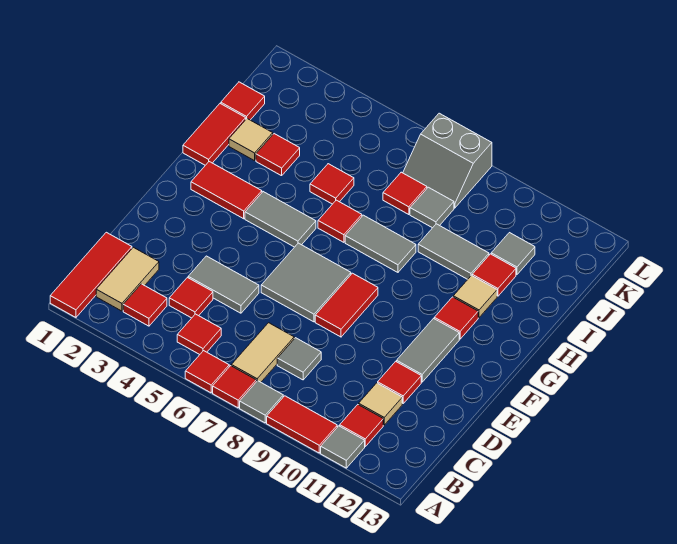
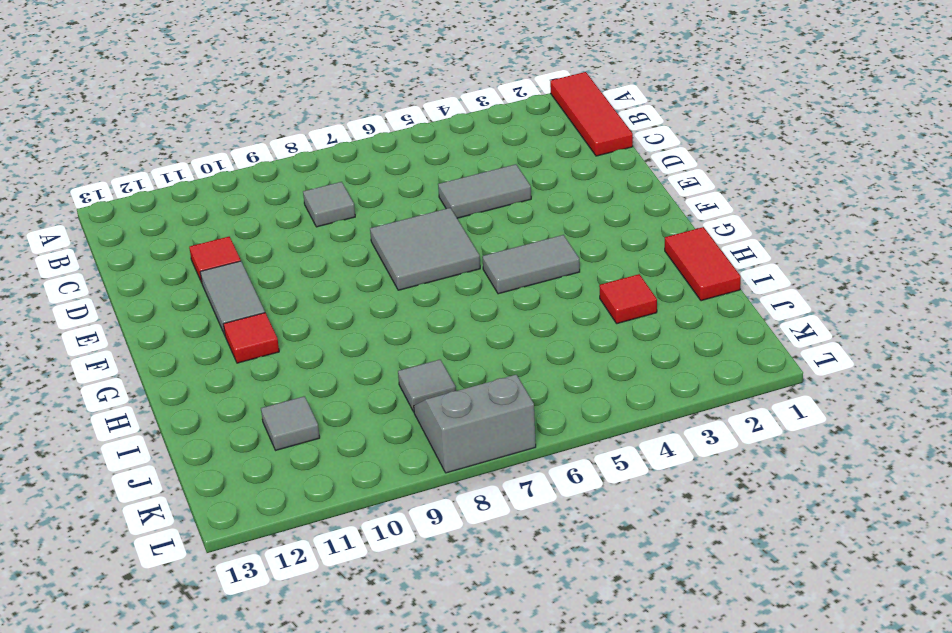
none -> red 1x1 tile [185,351,229,393]
none -> red 1x1 tile [213,366,256,408]
none -> grey 1x1 tile [240,381,283,423]
none -> red 1x2 tile [267,396,337,453]

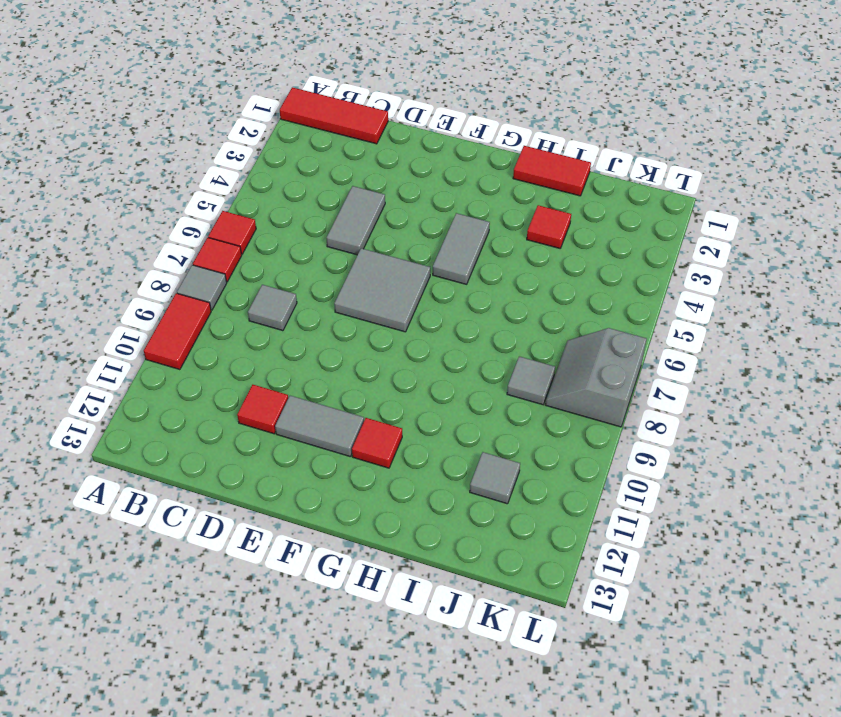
none -> grey 1x1 tile [321,426,365,468]
none -> tan 1x2 tile [96,247,159,311]
none -> red 1x1 tile [123,284,167,326]
none -> red 1x1 tile [177,314,221,354]

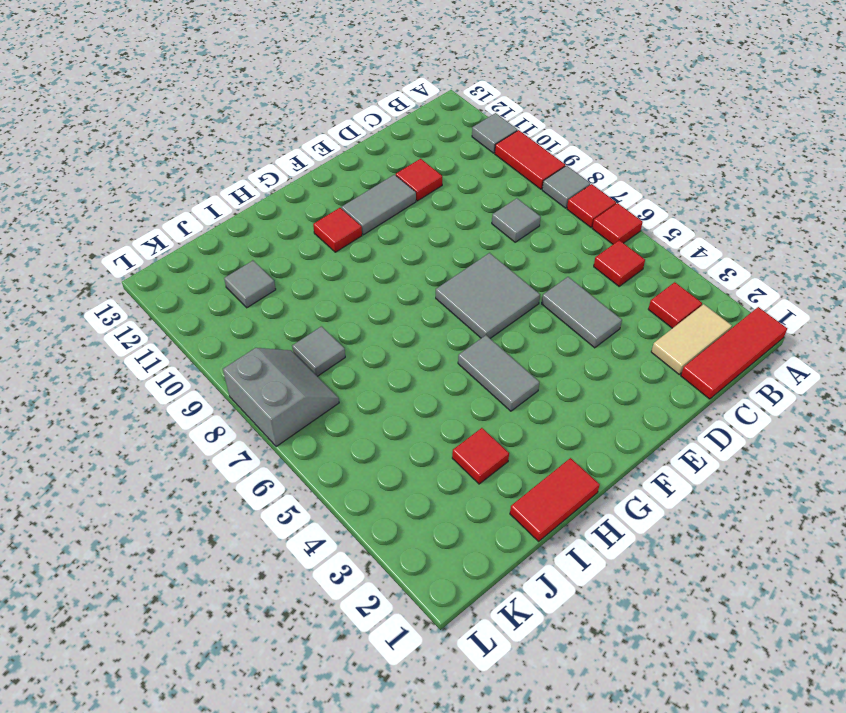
none -> tan 1x2 tile [231,323,294,382]
none -> red 1x1 tile [340,405,383,446]
none -> red 1x1 tile [169,278,213,318]
none -> tan 1x1 tile [359,383,402,425]

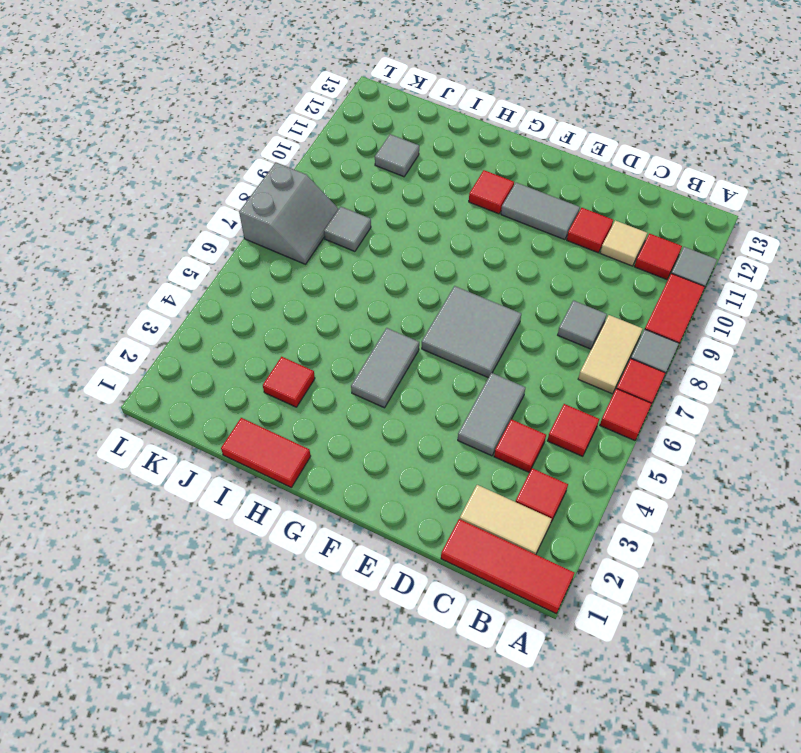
tan 1x2 tile [578,315,642,394] -> tan 1x2 tile turned to [231,323,294,382]
none -> red 1x2 tile [315,273,378,337]
none -> red 1x2 tile [191,162,262,219]
none -> red 1x1 tile [318,200,362,242]
none -> grey 1x2 tile [345,215,416,272]

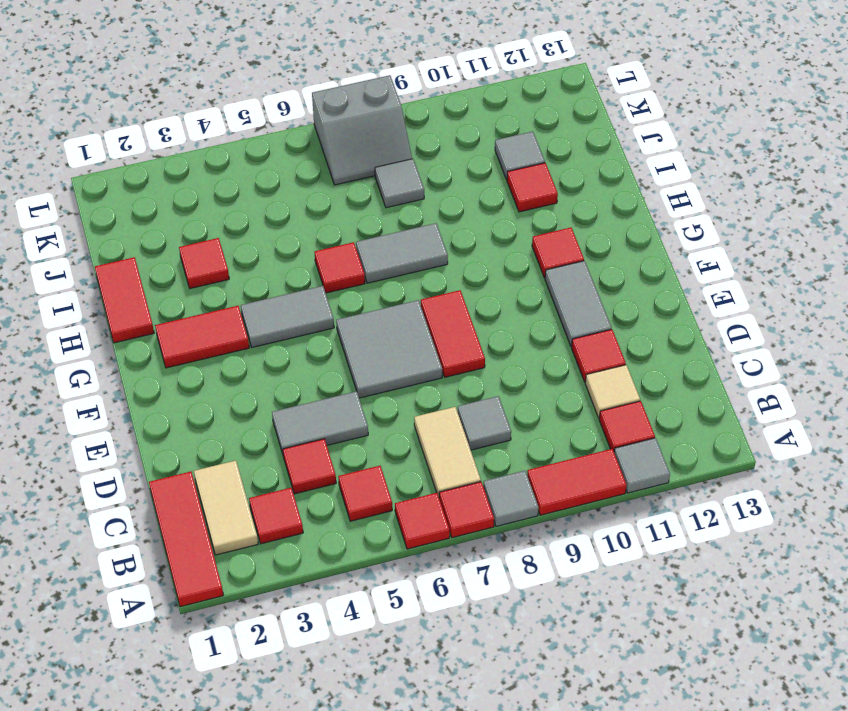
none -> tan 1x1 tile [453,276,497,318]
none -> tan 1x1 tile [229,119,273,161]
none -> red 1x1 tile [310,164,354,204]
none -> grey 1x2 tile [418,224,489,279]

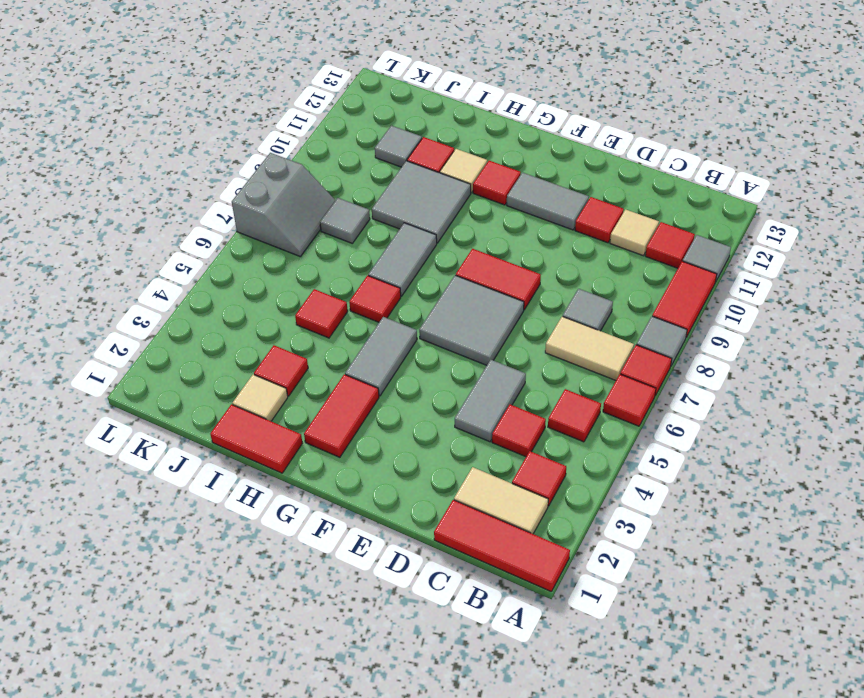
grey 2x2 tile [372,161,471,243] -> grey 1x2 tile [418,224,489,279]
none -> red 1x1 tile [221,82,265,120]
none -> red 1x1 tile [383,172,427,215]

